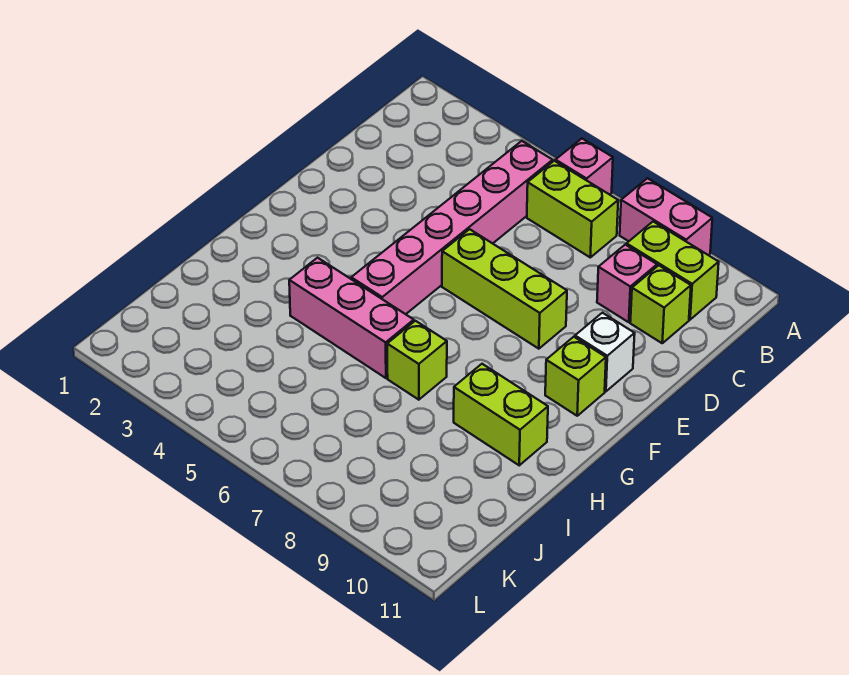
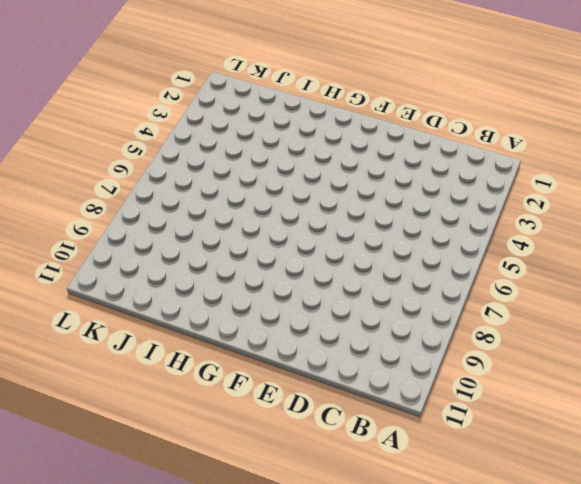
none -> pink 1x1 brick [556,139,613,195]
none -> pink 1x2 brick [620,178,712,255]
none -> pink 1x6 brick [351,141,553,314]

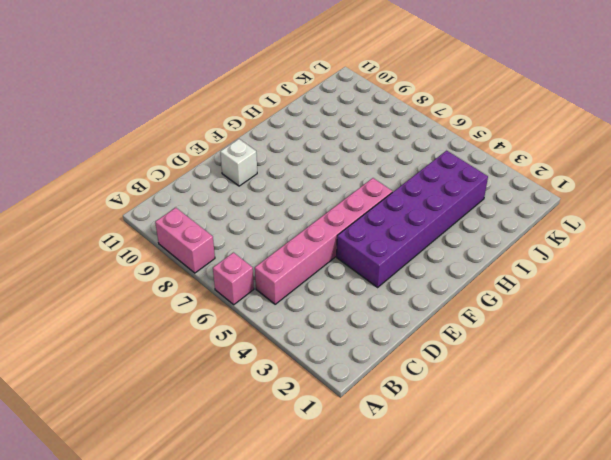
purple 2x6 brick [337,151,488,287] -> pink 1x3 brick [289,258,414,378]
none -> lime 1x2 brick [527,161,618,257]
none -> lime 1x2 brick [627,222,719,320]
none -> pink 1x1 brick [597,245,657,322]

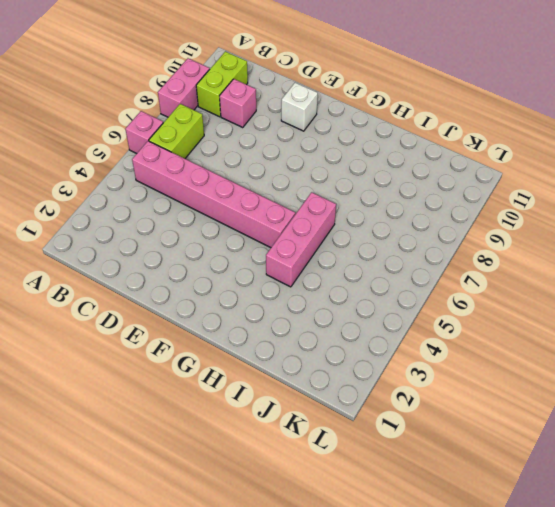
none -> lime 1x1 brick [630,265,691,343]
none -> lime 1x3 brick [442,229,567,349]
none -> lime 1x1 brick [545,337,606,416]

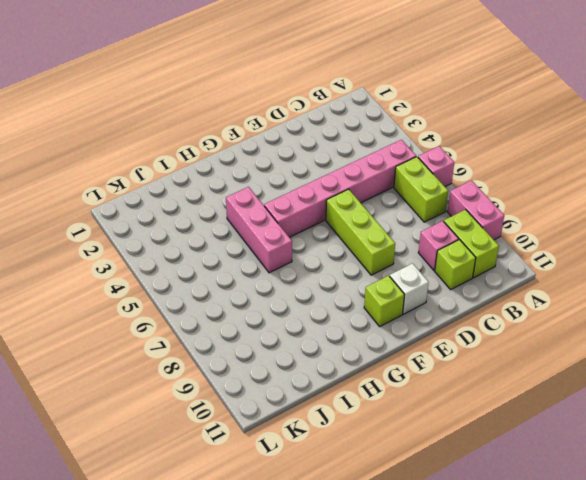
none -> lime 1x1 brick [387,321,447,400]
none -> lime 1x2 brick [454,364,548,465]

